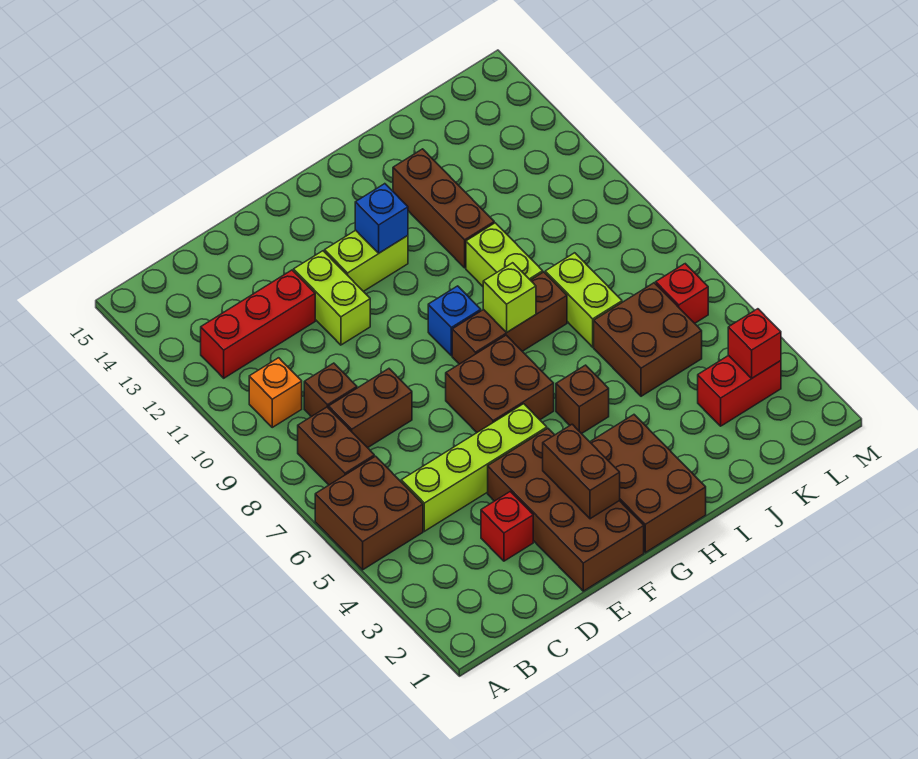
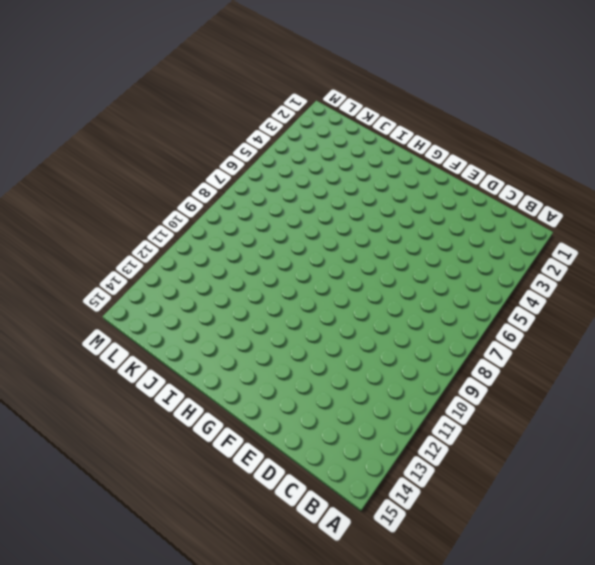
none -> brown 2x2 brick [315,456,423,570]
none -> brown 1x2 brick [298,407,374,485]
none -> orange 1x1 brick [249,358,302,427]

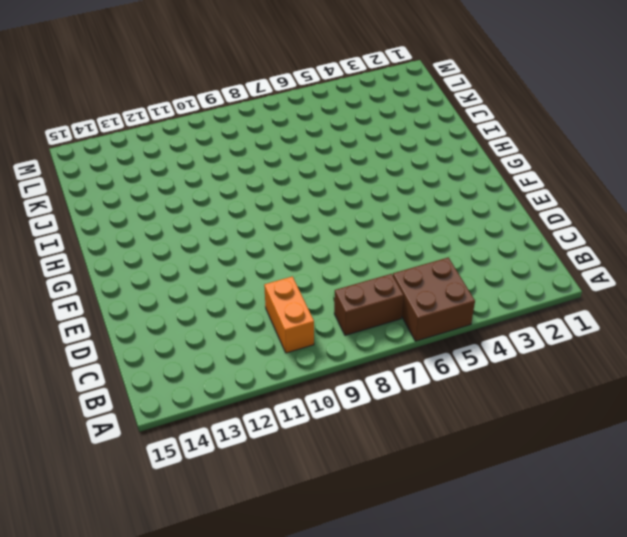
orange 1x2 brick [264,276,314,353] -> orange 1x1 brick [249,358,302,427]
none -> red 1x3 brick [201,270,315,378]
none -> lime 1x4 brick [401,404,547,531]
none -> brown 1x2 brick [329,369,412,448]

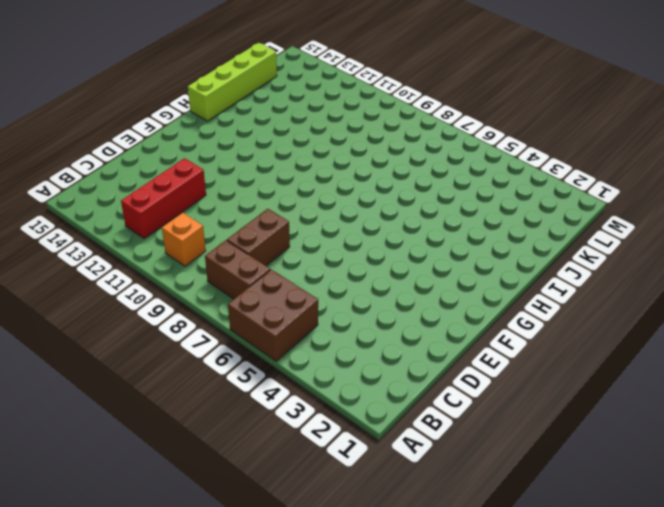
lime 1x4 brick [188,43,277,121] -> lime 1x4 brick moved to [401,404,547,531]
none -> brown 1x1 brick [304,363,357,417]
none -> red 1x1 brick [481,492,533,561]
none -> brown 2x4 brick [488,428,644,591]

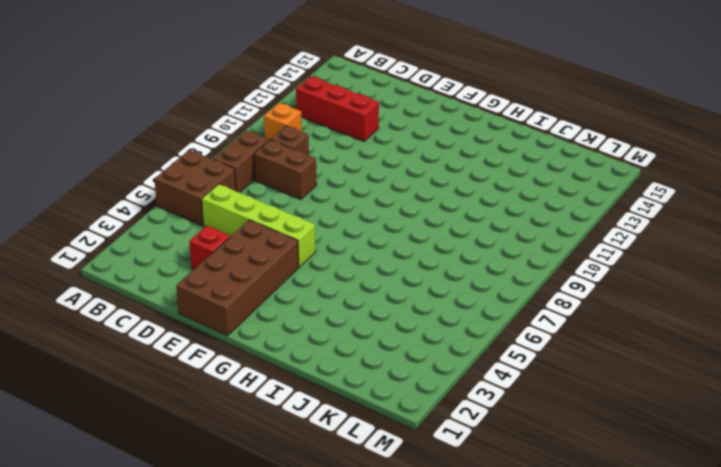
none -> lime 1x2 brick [294,251,370,345]
none -> brown 2x2 brick [446,335,554,432]
none -> lime 1x2 brick [325,230,408,292]

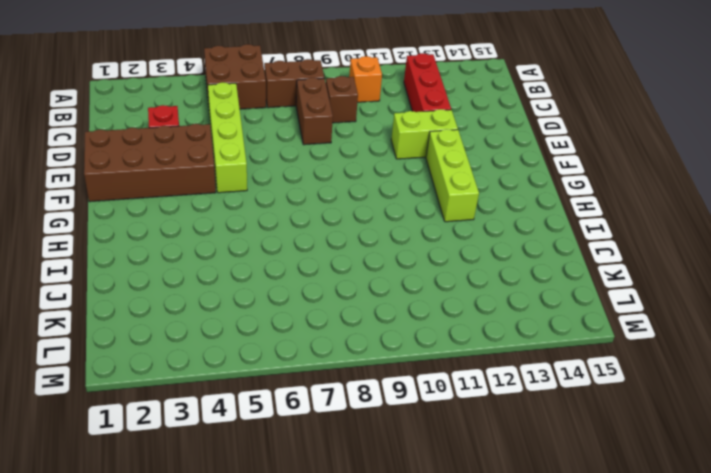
lime 1x3 brick [426,129,479,222] -> lime 1x2 brick [325,230,408,292]
none -> brown 2x2 brick [446,335,554,432]
none -> brown 2x3 brick [590,415,706,553]
none -> brown 1x3 brick [452,272,567,364]

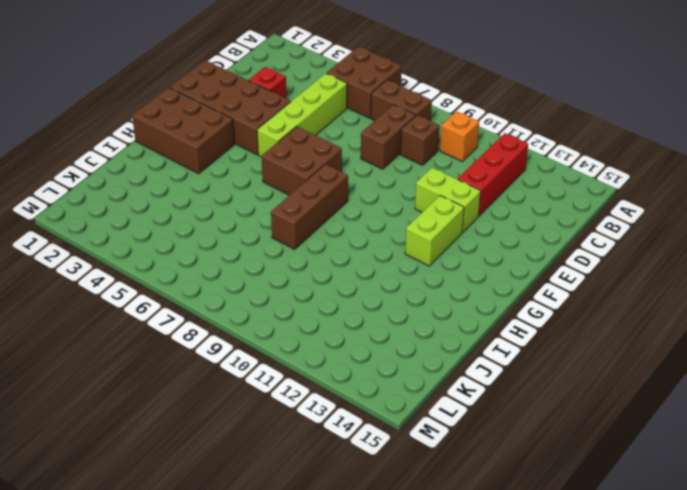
none -> blue 1x1 brick [428,286,481,356]
none -> brown 1x1 brick [556,365,609,434]
none -> lime 1x2 brick [466,223,543,286]

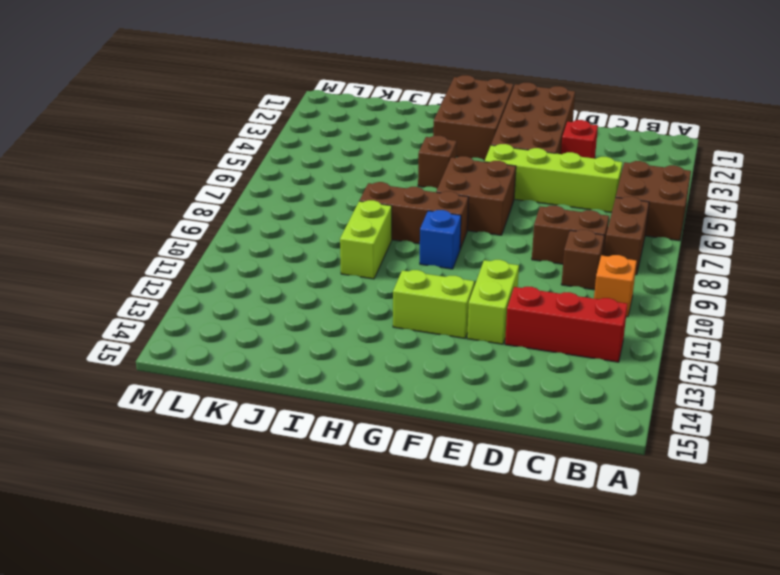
none -> brown 1x3 brick [393,149,494,268]
none -> brown 2x2 brick [594,283,702,396]
none -> lime 1x2 brick [545,253,622,347]

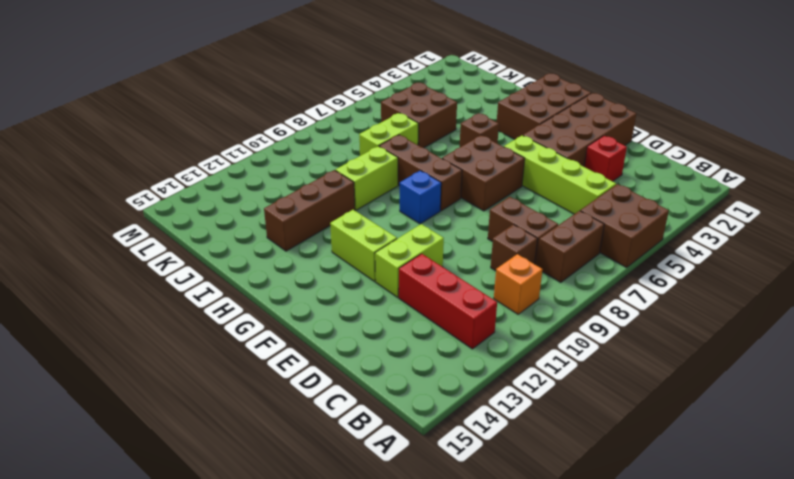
none -> red 1x2 brick [698,355,781,426]
none -> red 1x1 brick [656,264,708,323]
none -> brown 1x2 brick [543,424,620,519]

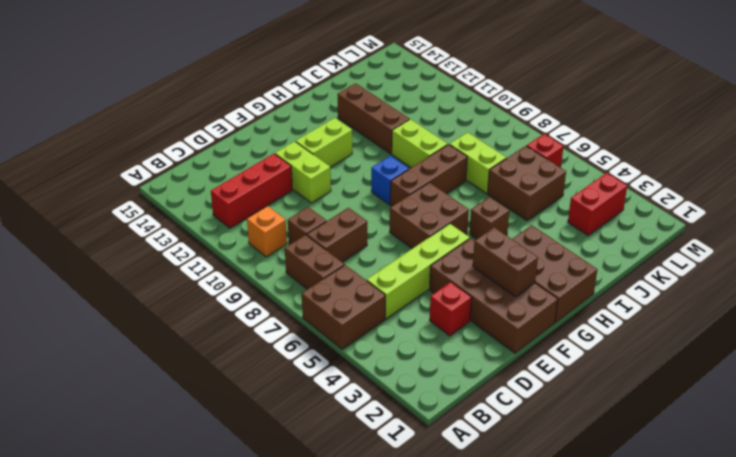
none -> blue 1x1 brick [355,184,408,253]
none -> lime 1x1 brick [483,263,536,332]
none -> red 1x1 brick [728,309,781,378]

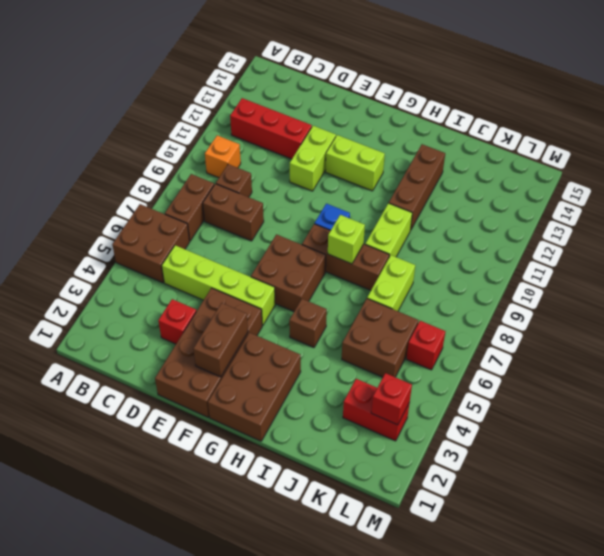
none -> blue 1x1 brick [355,184,408,253]

